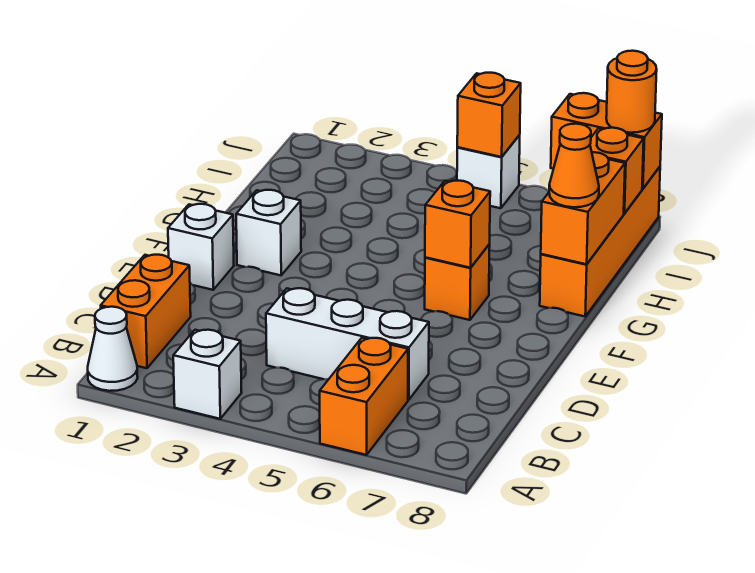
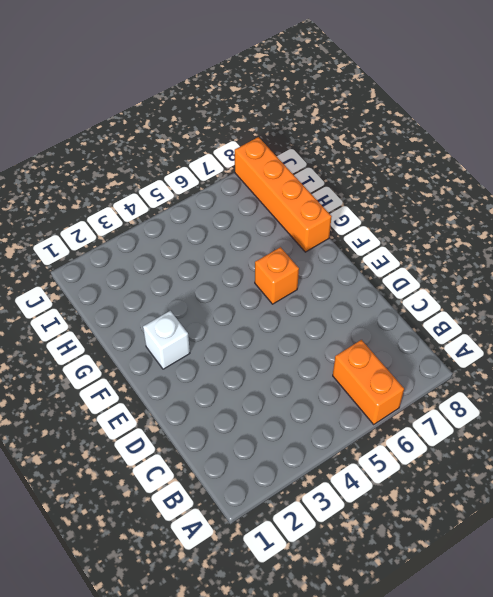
none -> white 1x1 cone [88,307,138,391]
none -> white 1x1 brick [173,330,242,419]
none -> orange 1x2 brick [101,255,191,368]

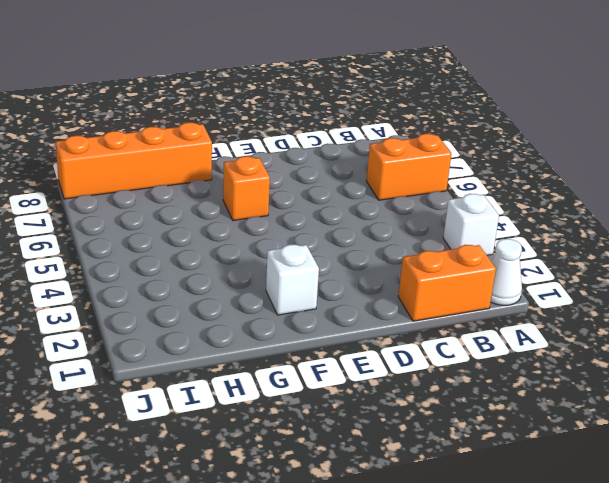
none -> white 1x3 brick [266,288,429,400]
none -> white 1x1 brick [168,204,234,290]
none -> white 1x1 brick [457,135,520,208]

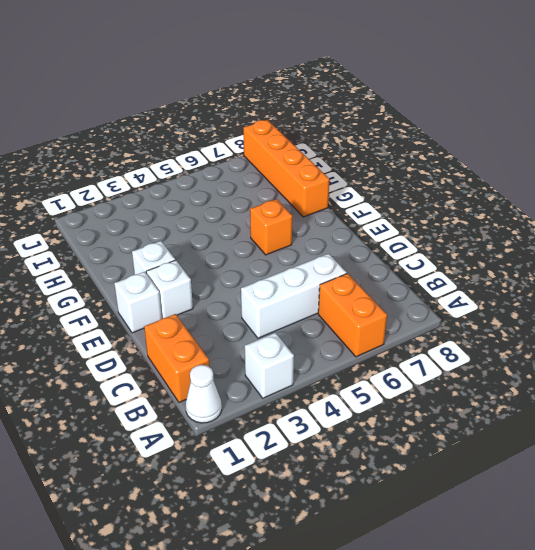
white 1x1 brick [146,260,193,318] -> white 1x1 brick moved to [457,135,520,208]
none -> orange 1x1 brick [425,181,490,268]
none -> orange 1x2 brick [541,152,625,264]
none -> orange 1x1 brick [590,128,644,214]

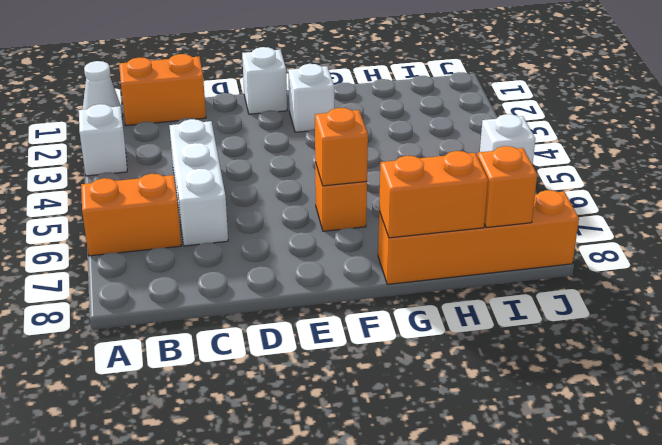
none -> orange 1x1 brick [457,73,521,157]
none -> orange 1x2 brick [551,93,662,189]
none -> orange 1x1 cone [549,124,599,207]

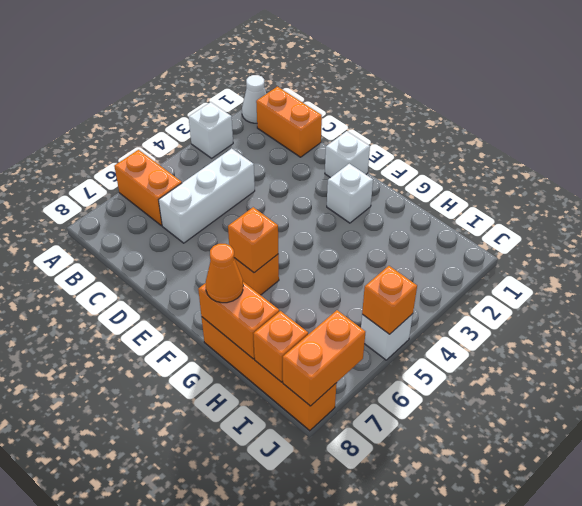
none -> orange 1x1 round brick [606,51,657,133]

